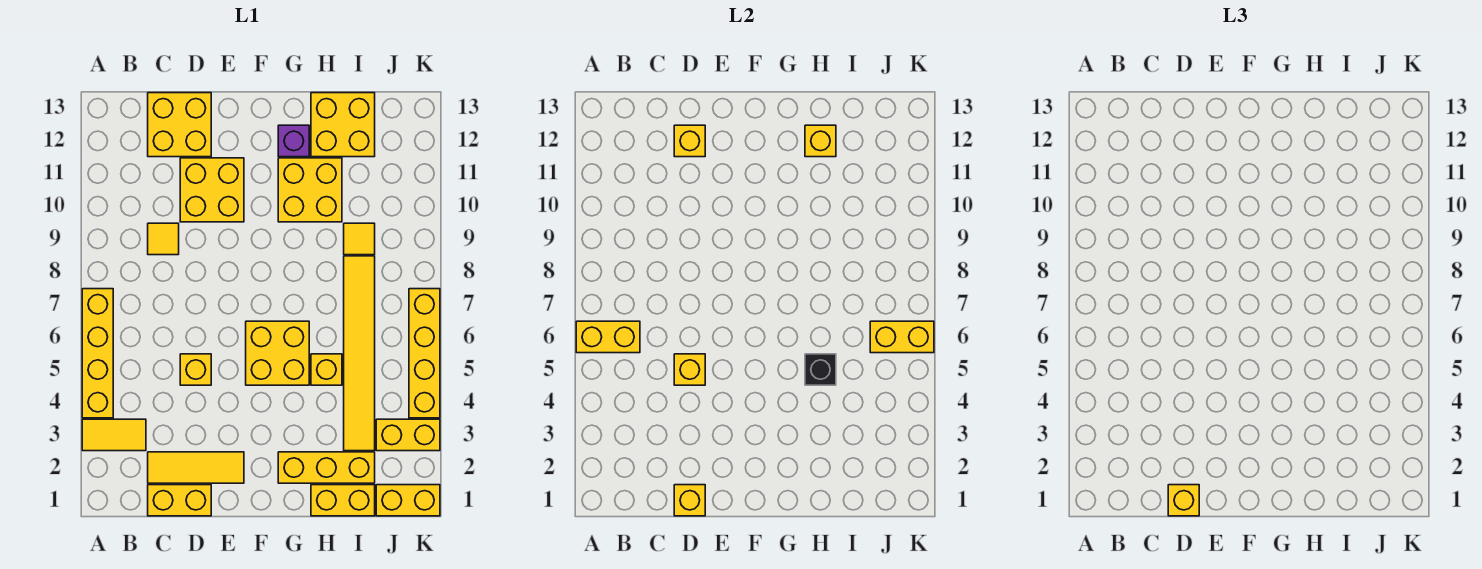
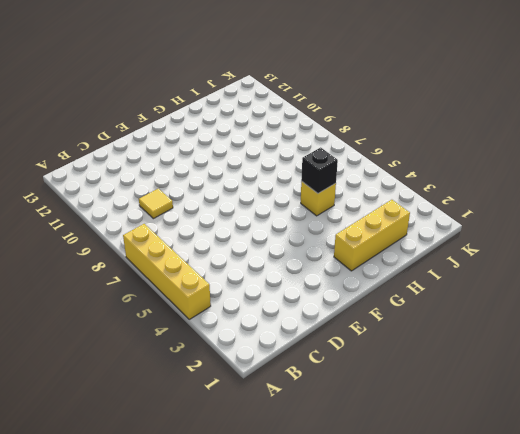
none -> yellow 1x2 tile [82,419,146,451]
none -> yellow 1x2 brick [148,485,211,516]
none -> yellow 1x3 tile [148,452,244,483]

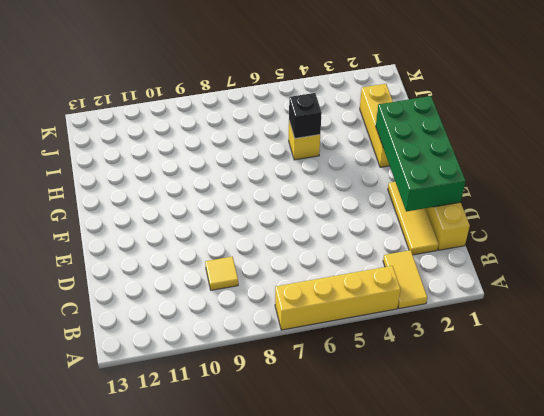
green 2x4 brick [376,96,465,212] -> yellow 1x1 brick [674,485,705,516]
none -> yellow 2x2 brick [148,93,211,157]
none -> yellow 1x1 brick [180,354,211,385]
none -> yellow 2x2 brick [180,158,244,222]

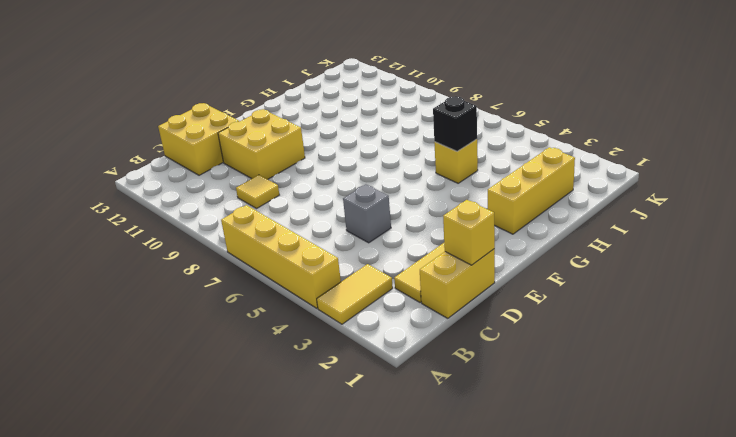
grey 1x1 brick [343,184,391,243] -> yellow 1x1 brick [180,354,211,385]
none -> yellow 2x2 brick [246,321,309,385]
none -> yellow 2x2 brick [278,158,342,222]
none -> purple 1x1 brick [278,125,309,157]

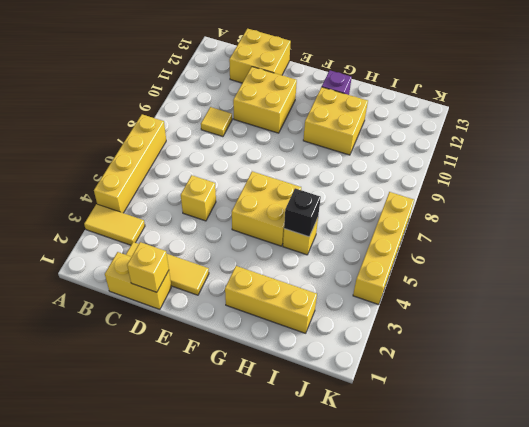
none -> yellow 1x2 brick [311,485,375,516]
none -> yellow 2x2 brick [311,93,375,157]
none -> yellow 1x6 tile [344,256,375,451]

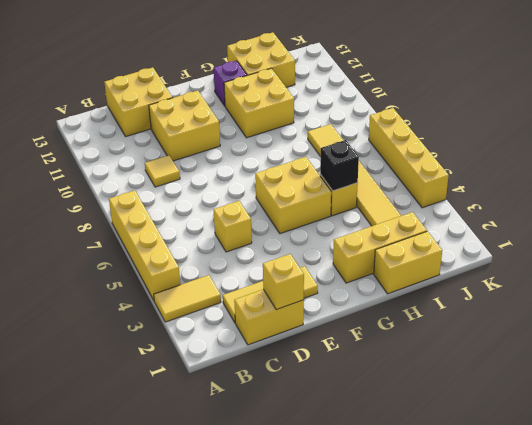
none -> yellow 1x1 tile [344,223,375,255]
none -> yellow 1x2 brick [376,485,440,516]
none -> yellow 1x2 brick [376,419,440,451]

